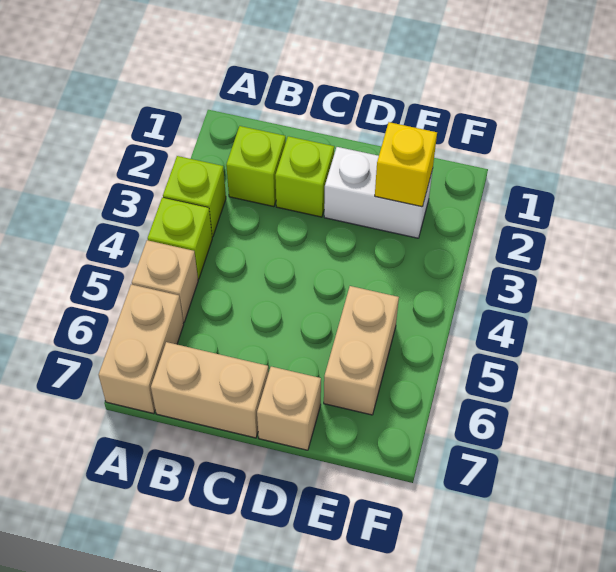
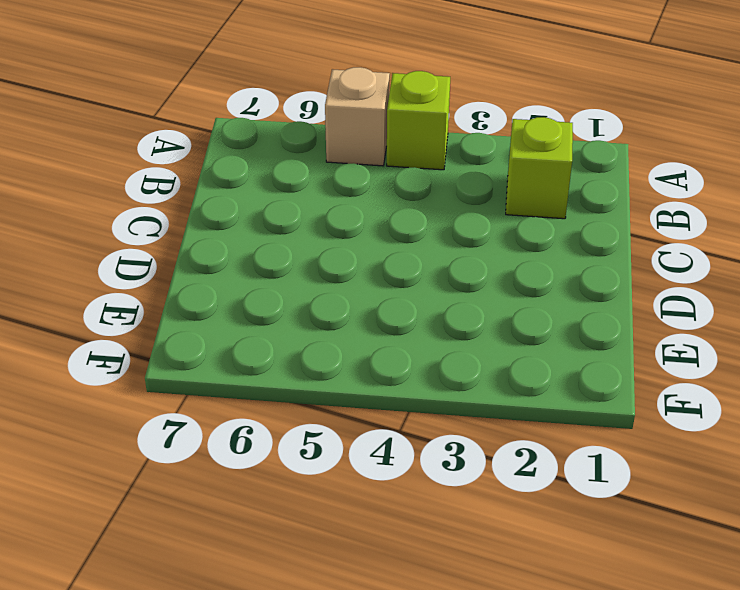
none -> lime 1x1 brick [163,156,226,237]
none -> tan 1x2 brick [99,284,184,414]

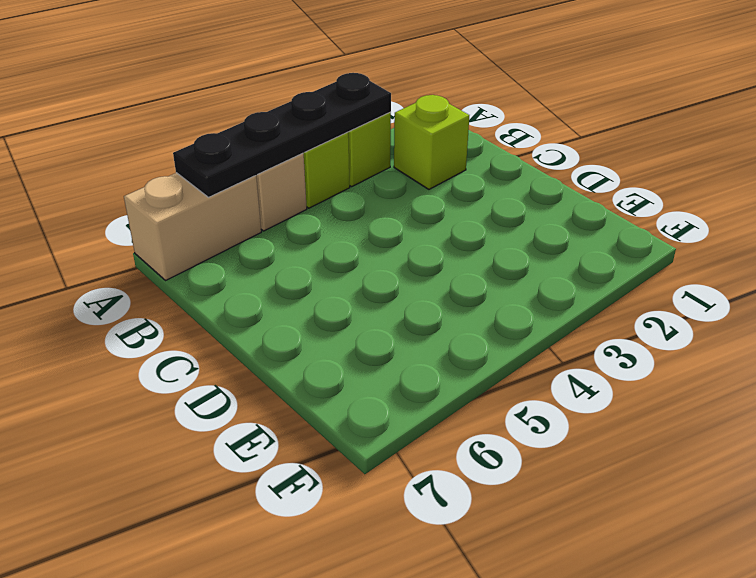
black 1x4 plate [173,73,391,197] -> none
none -> tan 1x2 brick [151,342,269,438]
none -> lime 1x1 brick [275,136,334,217]

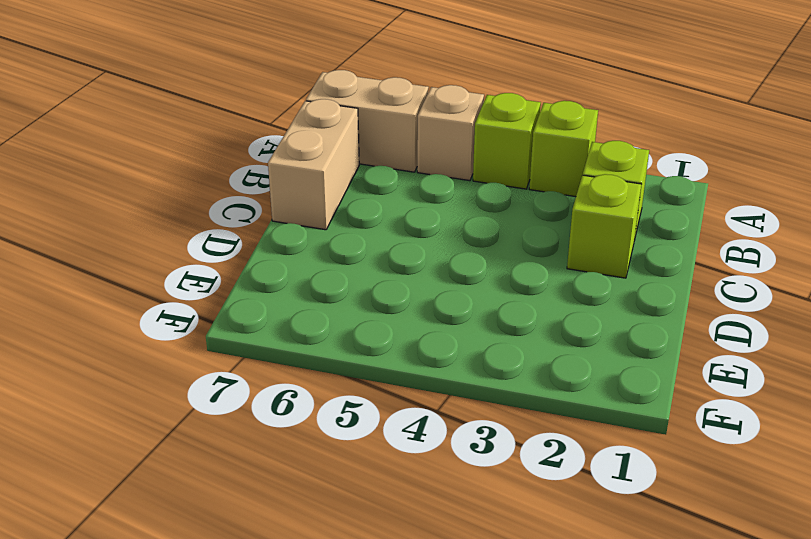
none -> white 1x2 brick [324,147,433,238]
none -> tan 1x1 brick [257,367,321,450]

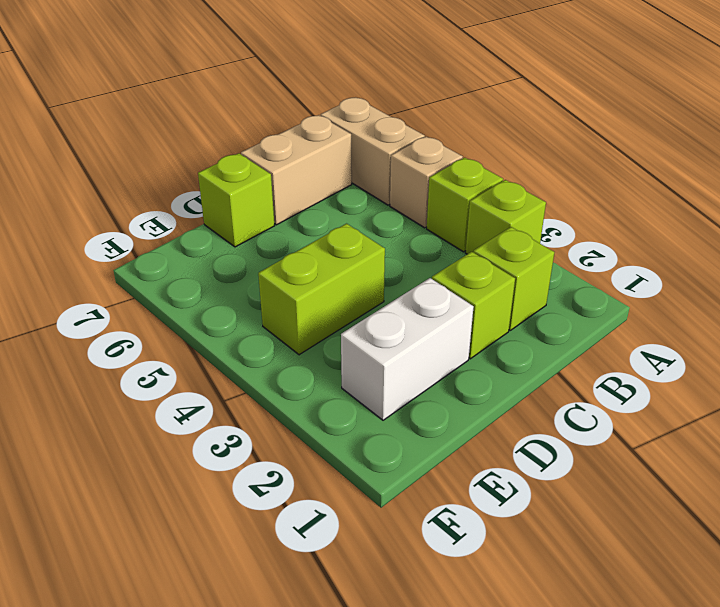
lime 1x2 brick [258,224,385,355] -> none
lime 1x1 brick [198,153,274,247] -> tan 1x1 brick [257,367,321,450]
none -> tan 1x2 brick [324,286,399,415]
none -> yellow 1x1 brick [375,122,437,207]

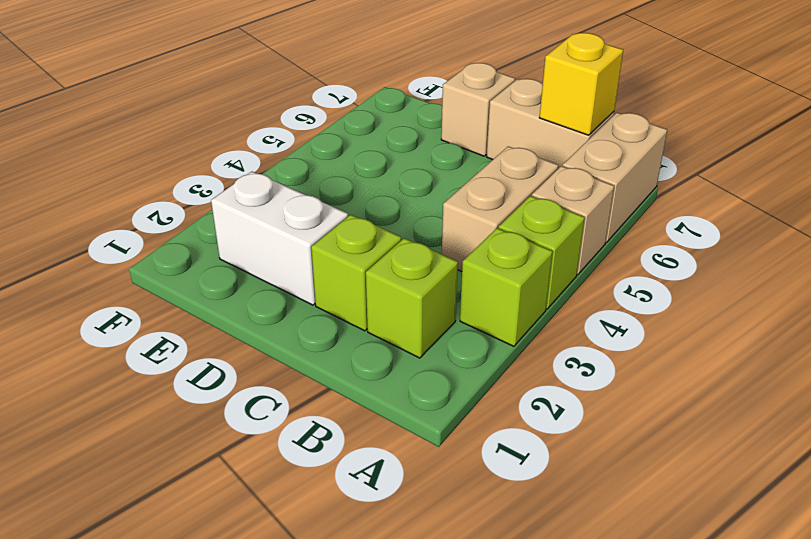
tan 1x2 brick [442,146,559,271] -> tan 1x2 brick moved to [324,286,399,415]
yellow 1x1 brick [539,33,623,135] -> yellow 1x1 brick moved to [375,122,437,207]

